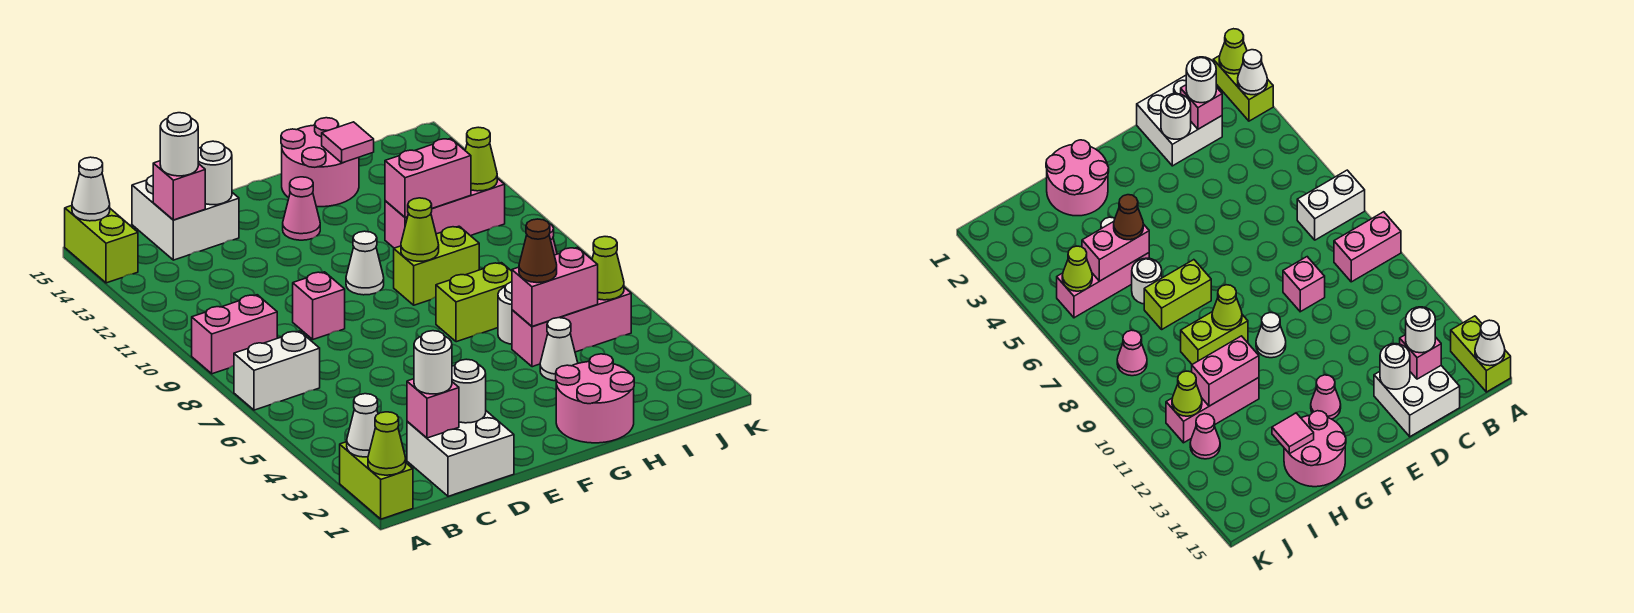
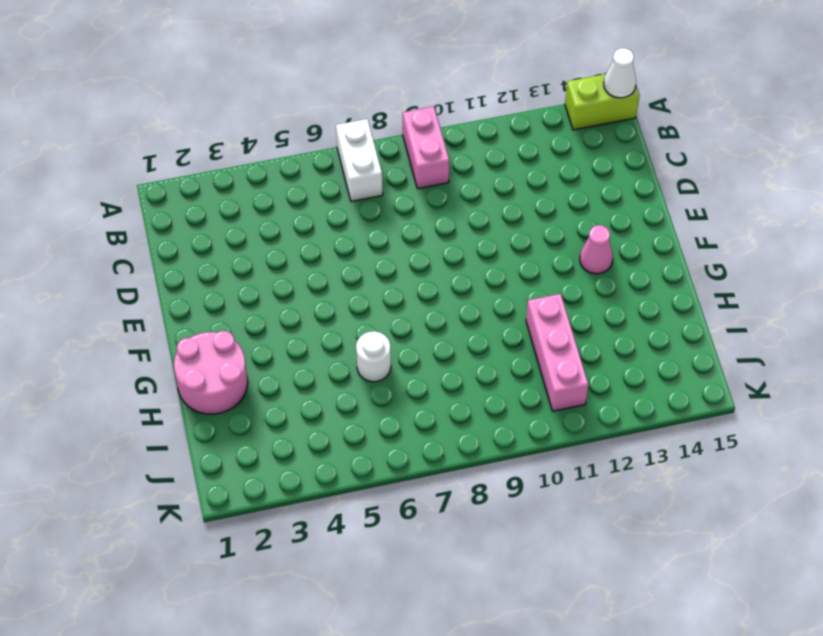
none -> lime 1x2 brick [340,442,413,519]
none -> white 2x2 brick [407,411,514,496]
none -> white 2x2 brick [132,176,239,260]
none -> pink 1x1 brick [293,272,345,339]

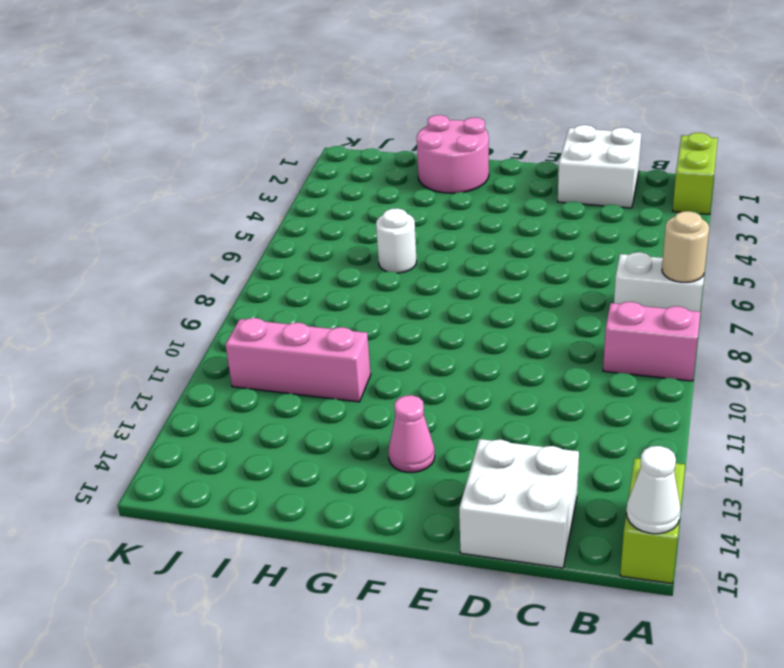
tan 1x1 round brick [662,211,709,282] -> none
none -> pink 1x1 brick [293,272,345,339]
none -> white 1x1 cone [346,231,384,295]
none -> lime 1x2 brick [436,263,512,342]
none -> lime 1x2 brick [394,226,479,305]

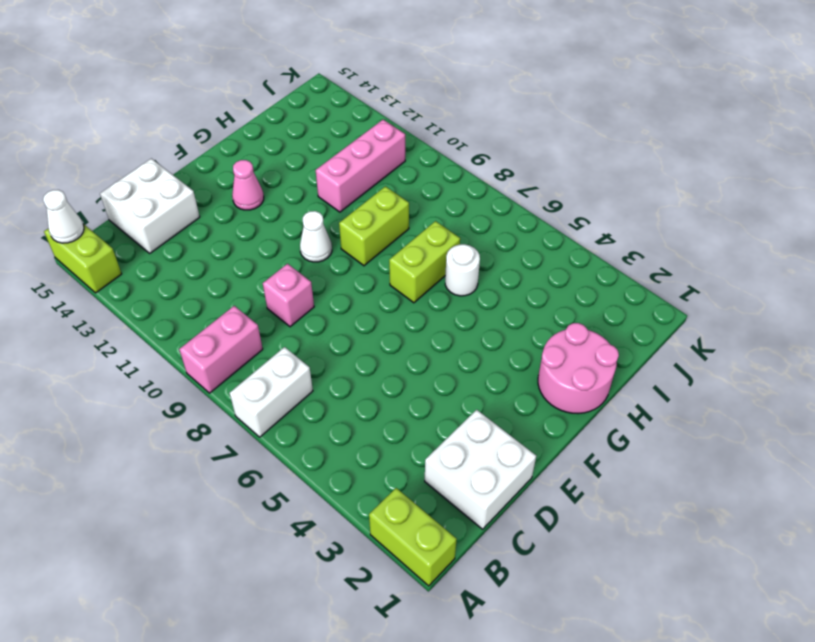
none -> pink 2x2 round brick [281,118,359,207]
none -> white 1x1 cone [540,318,578,381]
none -> pink 1x3 brick [512,287,631,367]
none -> pink 1x1 cone [1117,330,1147,376]

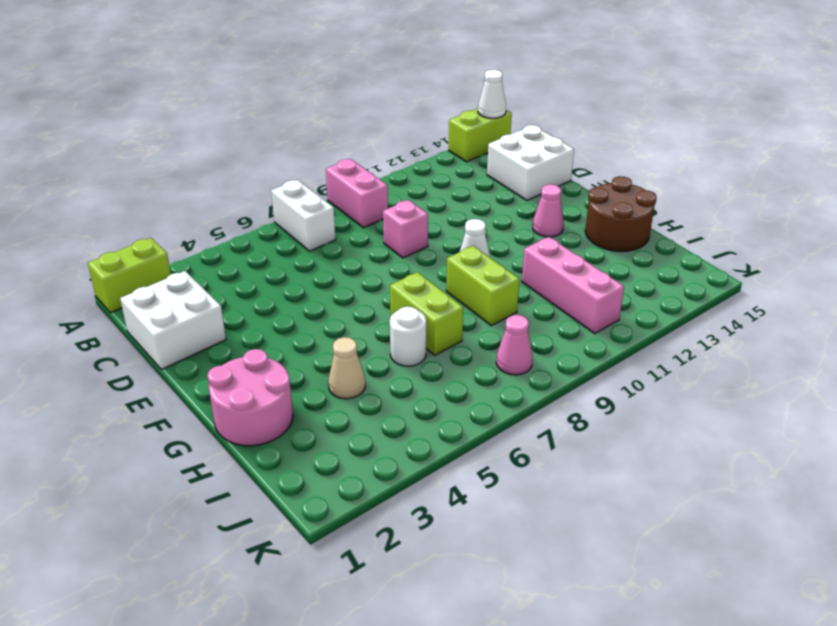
brown 2x2 round brick [585,176,657,251] -> pink 2x2 round brick [281,118,359,207]
tan 1x1 cone [328,337,365,399] -> white 1x1 cone [540,318,578,381]
none -> pink 1x3 brick [512,287,631,367]
none -> pink 1x1 cone [1190,414,1220,459]
none -> lime 1x1 cone [368,412,406,475]
none -> white 1x1 cone [347,394,378,457]

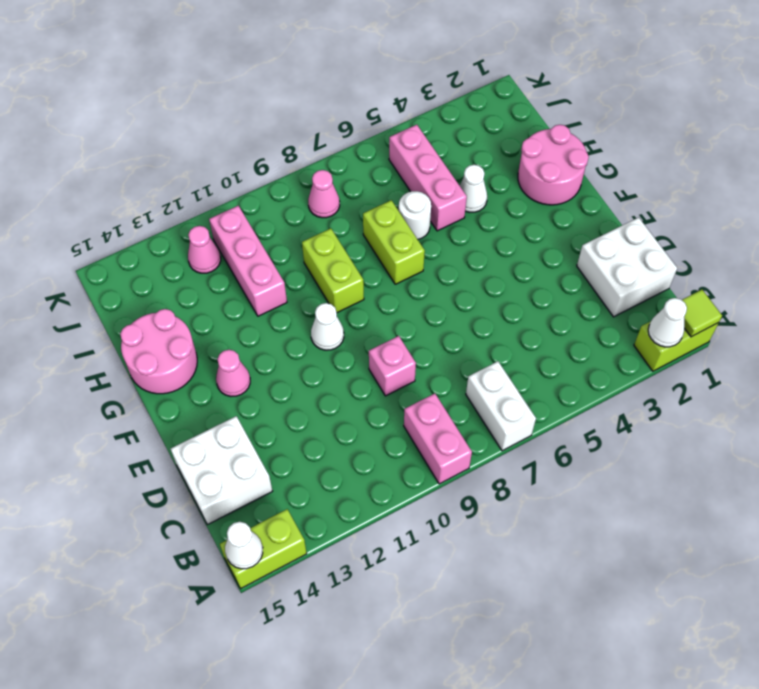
lime 1x1 tile [682,290,722,337] -> lime 1x1 cone [368,412,406,475]
none -> pink 1x1 brick [407,379,459,438]
none -> pink 1x1 brick [153,161,205,220]
none -> white 1x1 round brick [452,359,486,423]
none -> white 1x1 round brick [198,141,232,205]

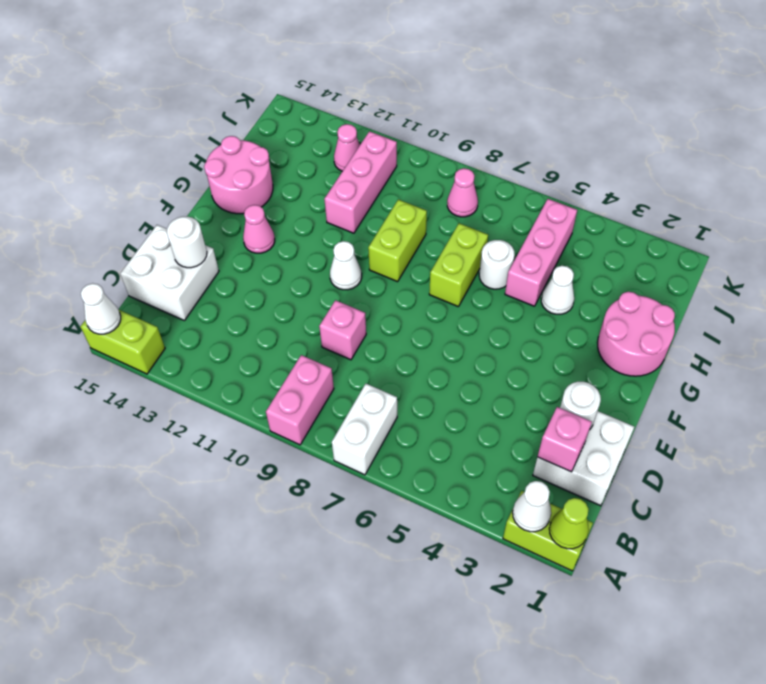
none -> pink 1x1 brick [153,161,205,220]
none -> lime 1x1 cone [401,198,439,261]
none -> pink 1x2 brick [512,247,598,326]
none -> pink 1x2 brick [385,138,471,217]

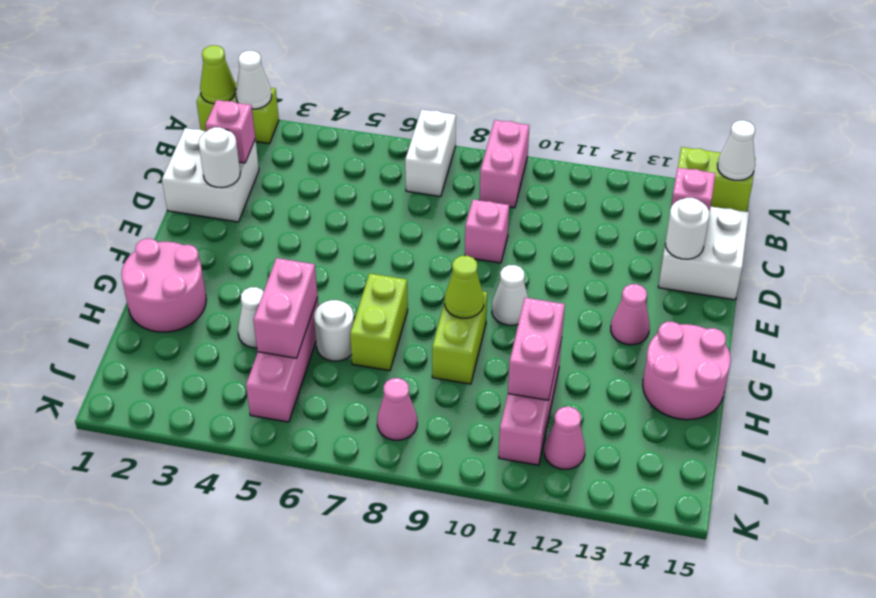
none -> pink 1x1 tile [322,122,374,163]
none -> lime 1x1 cone [592,237,624,300]
none -> lime 1x1 cone [465,127,497,191]
none -> white 1x1 round brick [414,331,452,394]

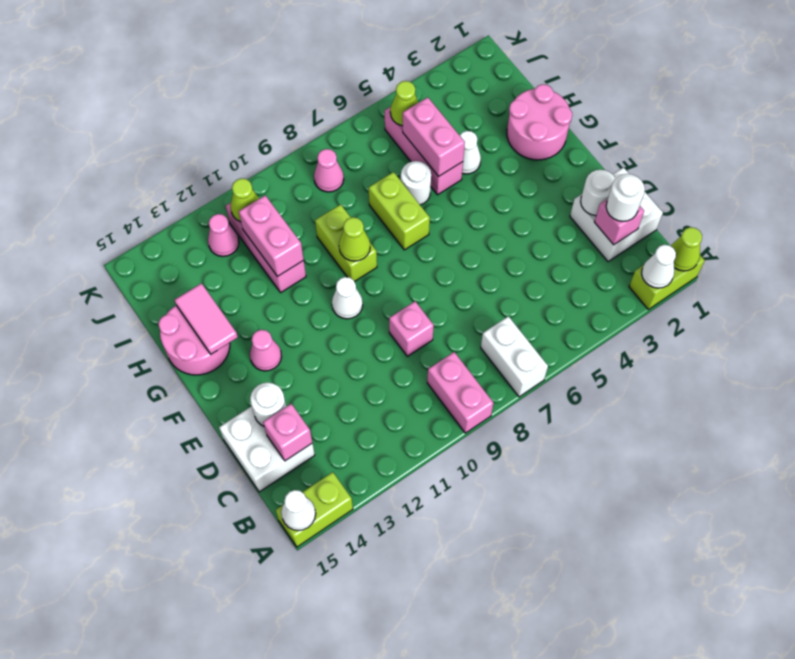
pink 1x2 tile [175,283,238,354] -> pink 1x1 tile [322,122,374,163]
none -> white 1x1 round brick [160,113,198,176]
none -> brown 1x1 cone [519,219,557,283]

